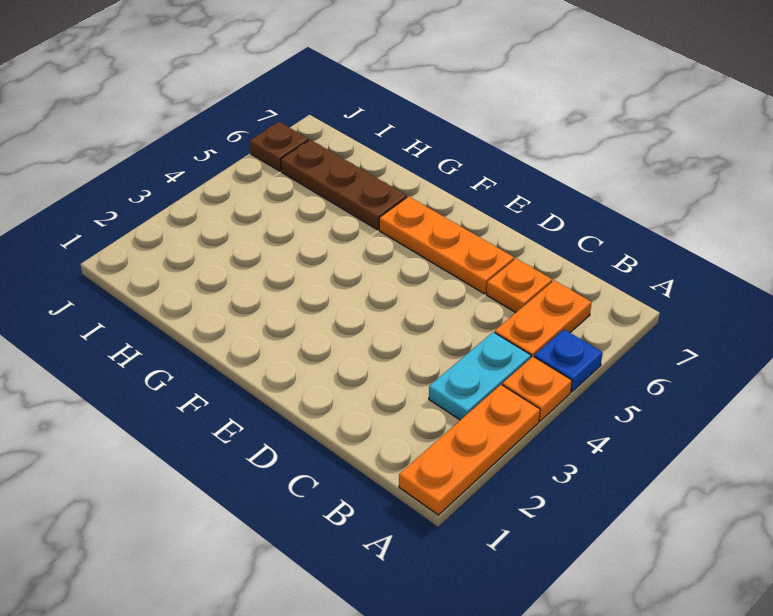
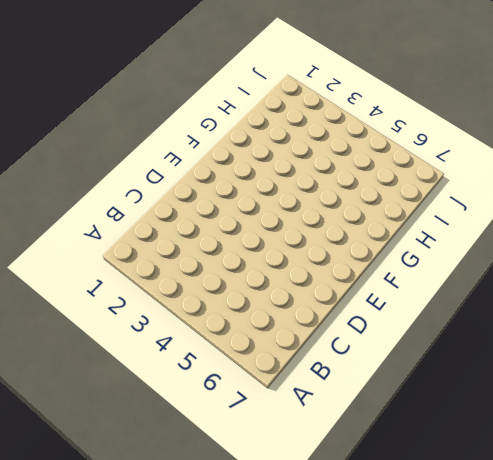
none -> orange 1x3 plate [399,385,540,515]
none -> orange 1x1 plate [502,357,572,421]

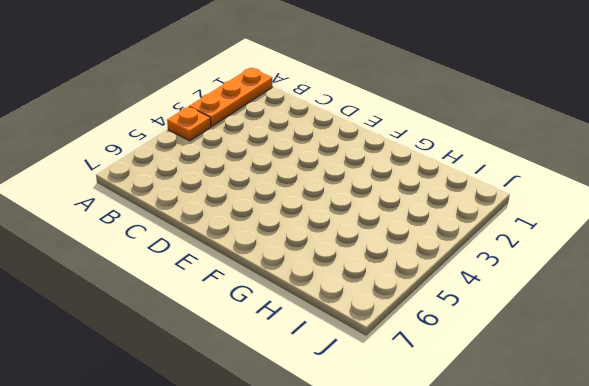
none -> blue 1x1 plate [534,329,603,392]
none -> cyan 1x2 plate [429,332,531,420]

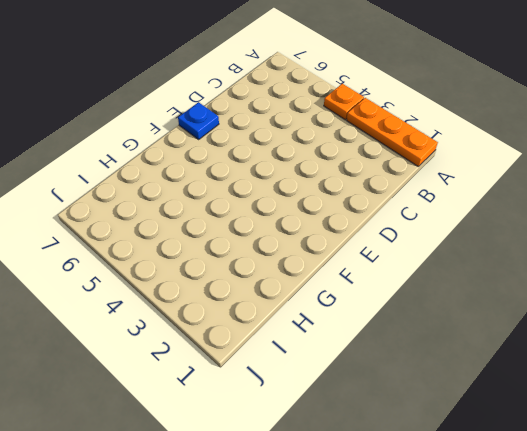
blue 1x1 plate [178,102,219,139] -> blue 1x1 plate moved to [534,329,603,392]
none -> cyan 1x2 plate [429,332,531,420]
none -> orange 1x2 plate [495,280,592,358]

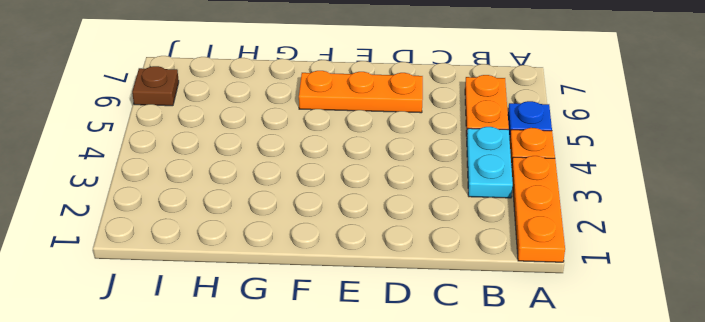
none -> orange 1x1 plate [487,259,552,313]
none -> brown 1x3 plate [281,140,407,230]

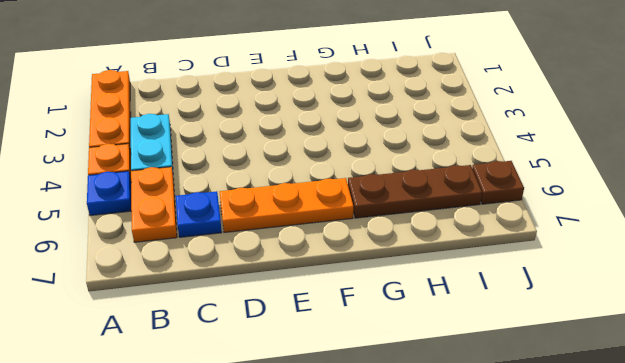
blue 1x1 plate [176,191,222,237] -> orange 1x1 plate [487,259,552,313]

